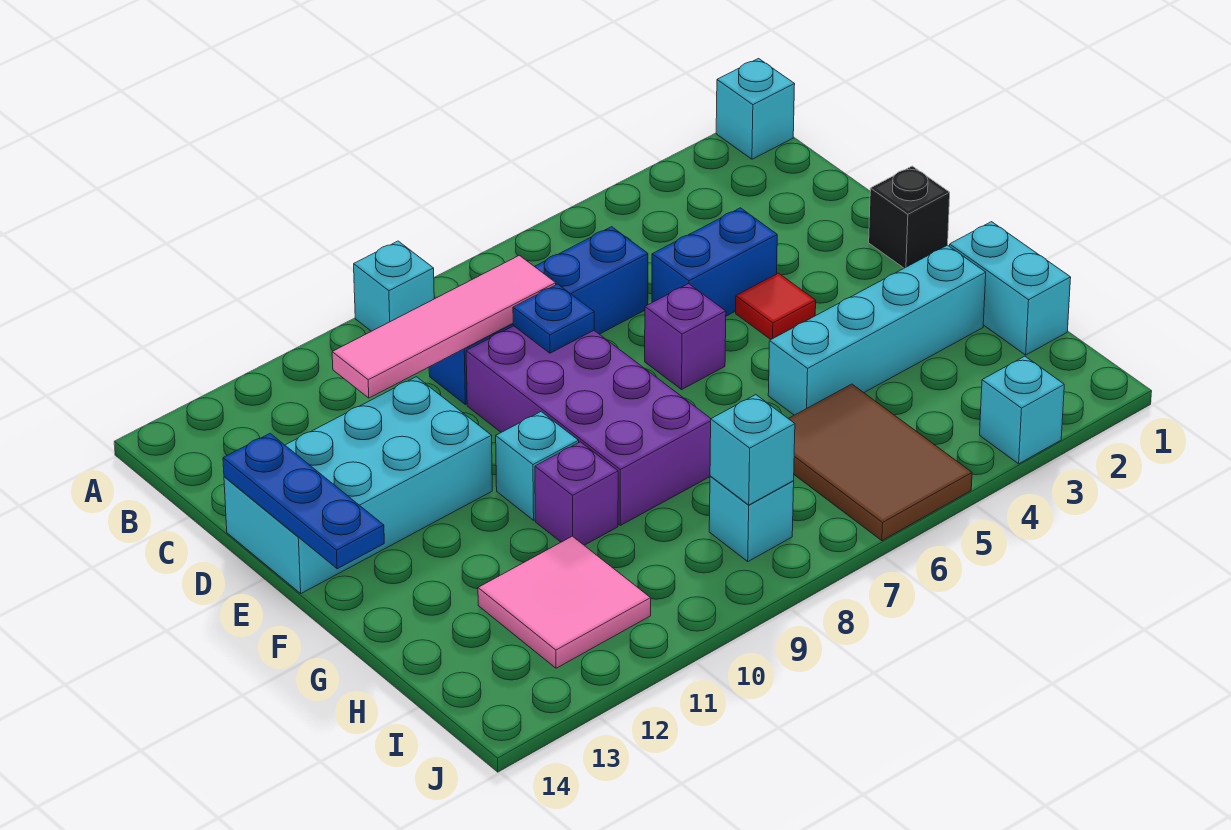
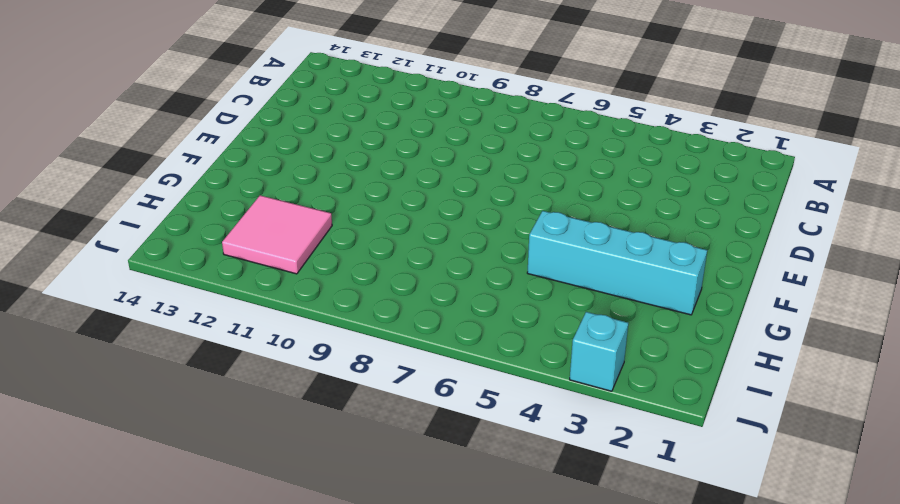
none -> cyan 1x1 brick [716,59,795,159]
none -> cyan 1x1 brick [354,241,434,331]
none -> blue 1x4 brick [429,227,648,405]

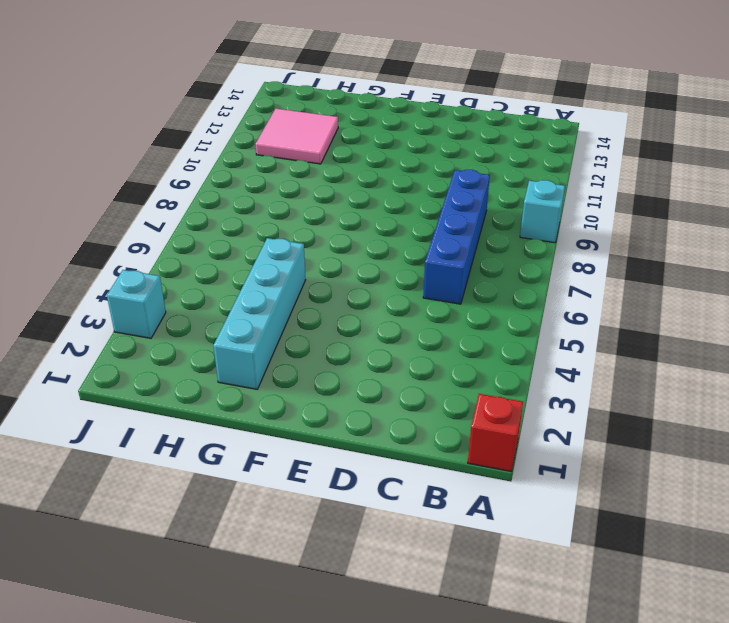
red 1x1 brick [468,394,523,472] -> cyan 1x1 brick [716,59,795,159]
none -> blue 1x2 brick [652,208,777,316]
none -> purple 2x4 brick [466,326,711,525]
none -> cyan 2x4 brick [224,377,492,593]

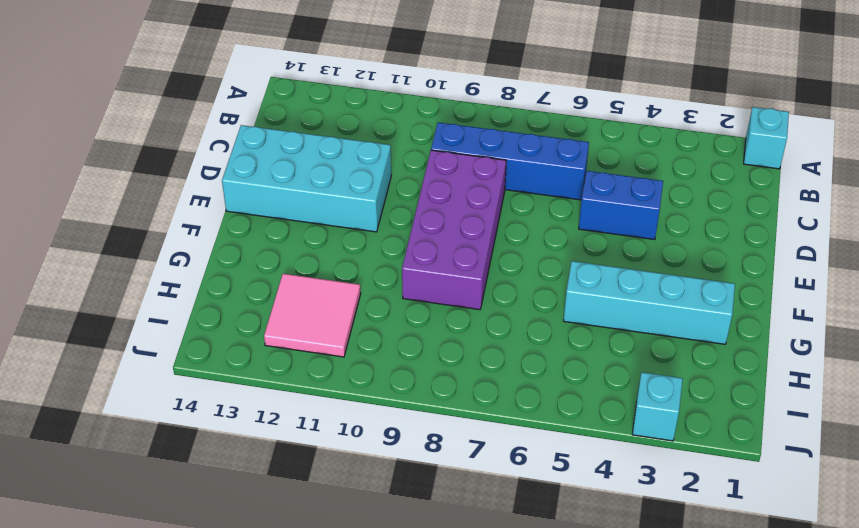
none -> cyan 1x1 brick [354,241,434,331]
none -> black 1x1 brick [869,166,950,268]
none -> red 1x1 tile [736,273,816,340]

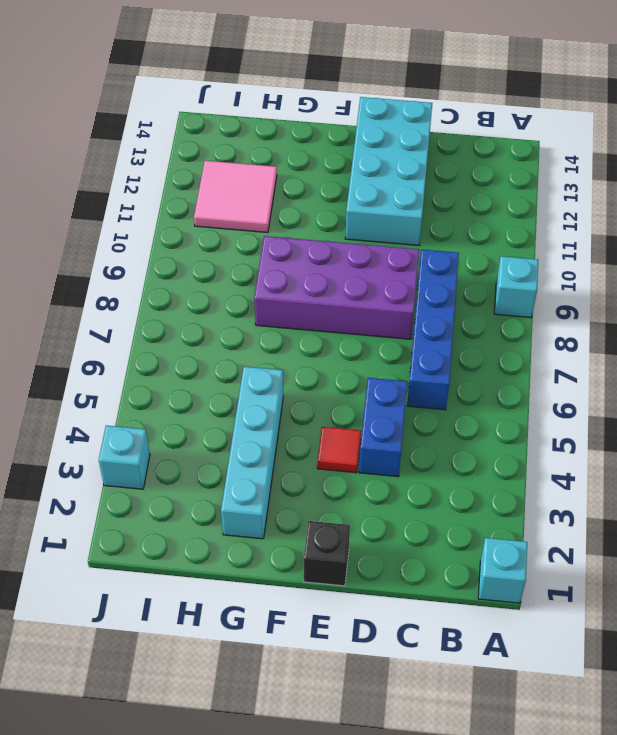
none -> purple 1x1 brick [645,284,726,389]
none -> cyan 1x1 brick [496,412,579,520]
none -> cyan 1x2 brick [950,222,1071,355]

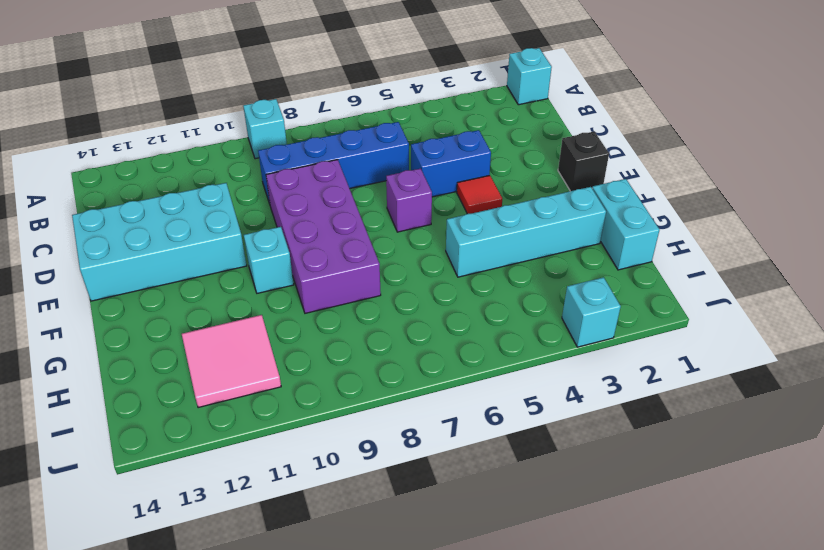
none -> purple 1x1 brick [535,442,618,545]
none -> brown 2x3 tile [788,384,972,541]
none -> cyan 1x1 brick [709,476,794,561]

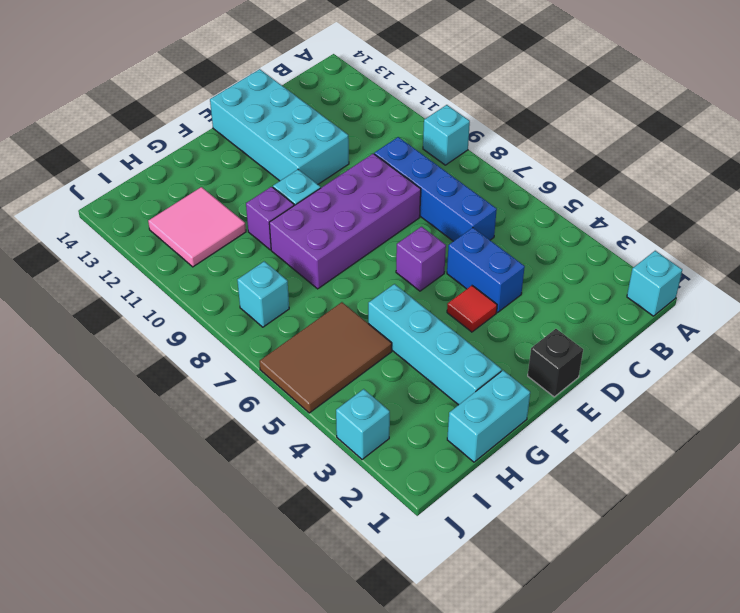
none -> pink 1x4 tile [332,255,556,398]
none -> blue 1x1 plate [513,284,594,353]
none -> blue 1x3 plate [223,434,384,569]

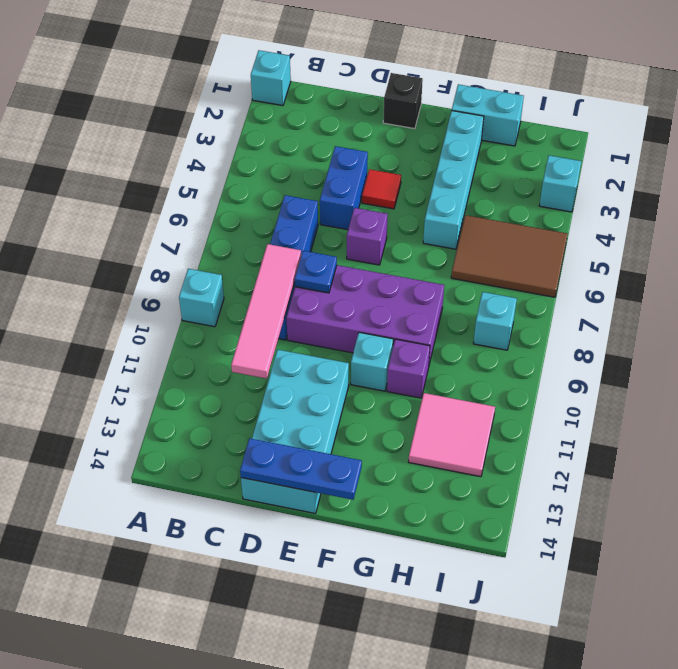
none -> cyan 1x1 brick [710,395,795,505]

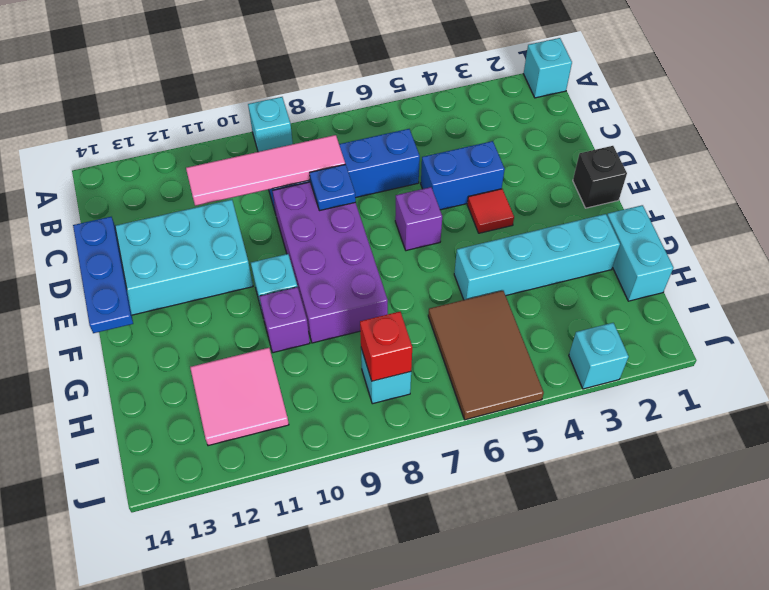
red 1x1 brick [360,312,412,381] -> cyan 1x1 brick [710,395,795,505]

